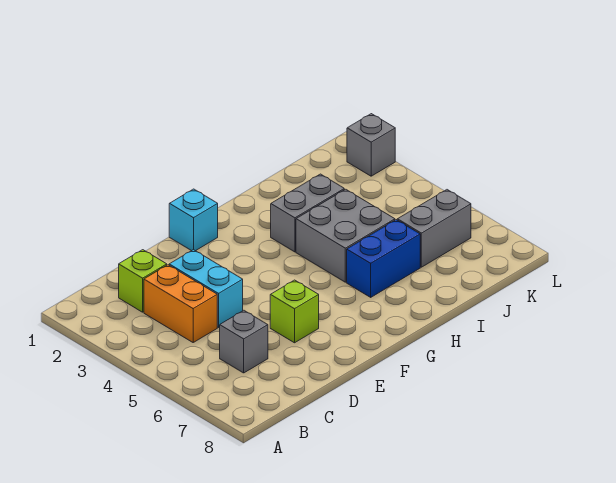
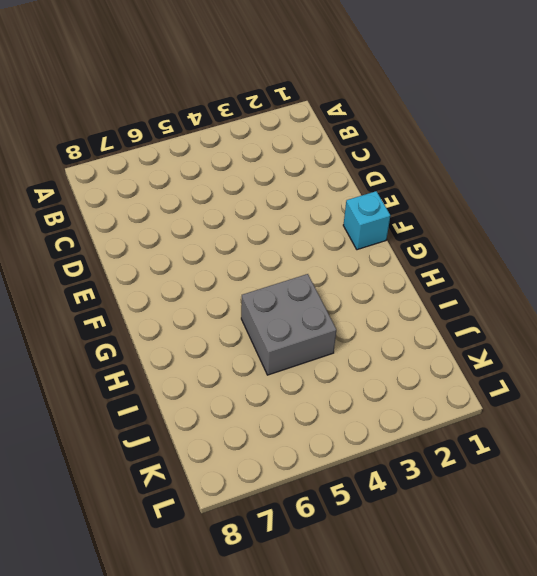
none -> lime 1x1 brick [119,250,167,312]
none -> orange 1x2 brick [144,265,217,342]

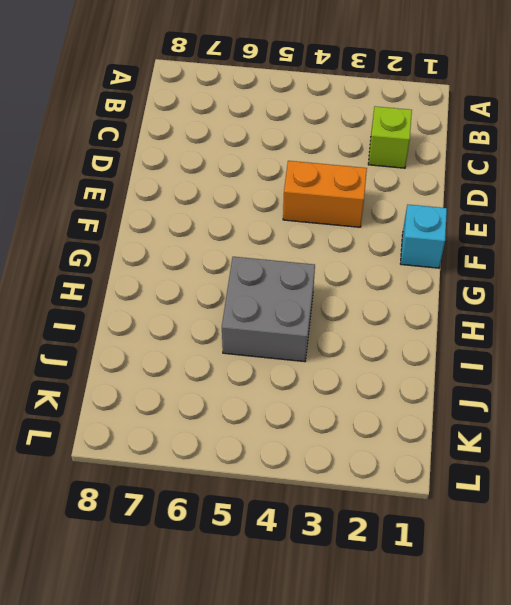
orange 1x2 brick [283,161,367,227] -> orange 1x2 brick moved to [144,265,217,342]
none -> grey 1x1 brick [220,310,268,373]
none -> cyan 1x2 brick [169,250,243,327]

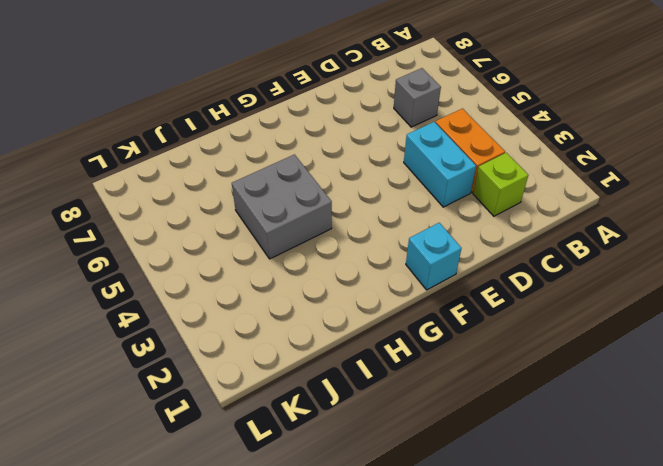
none -> lime 1x1 brick [270,280,319,343]
none -> grey 1x2 brick [271,174,344,252]

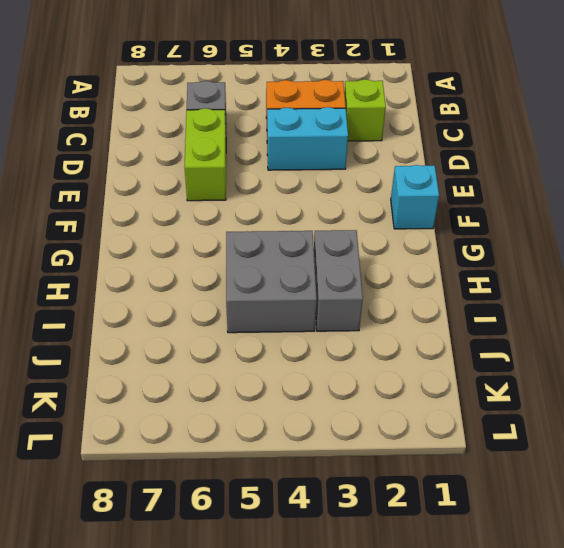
lime 1x2 brick [184,108,226,201] -> lime 1x1 brick [270,280,319,343]
none -> blue 1x2 brick [347,220,420,297]
none -> grey 1x2 brick [397,190,471,267]

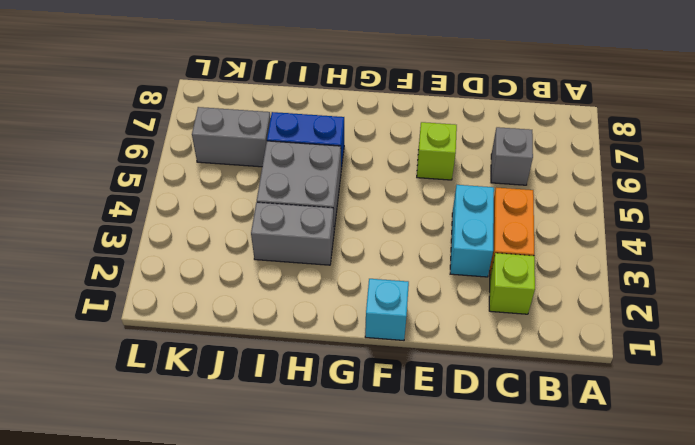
none -> grey 1x1 brick [347,114,395,176]

